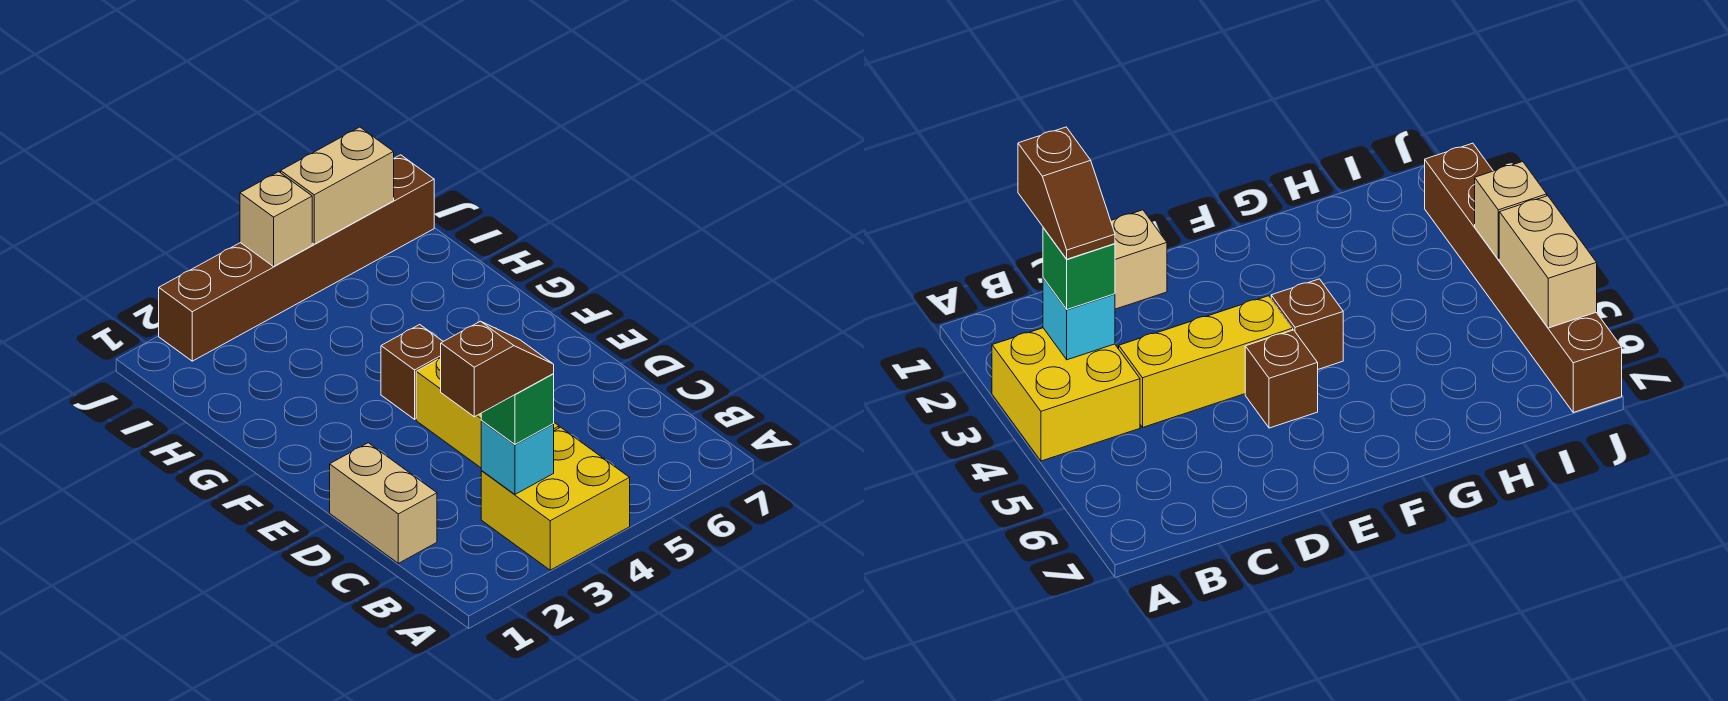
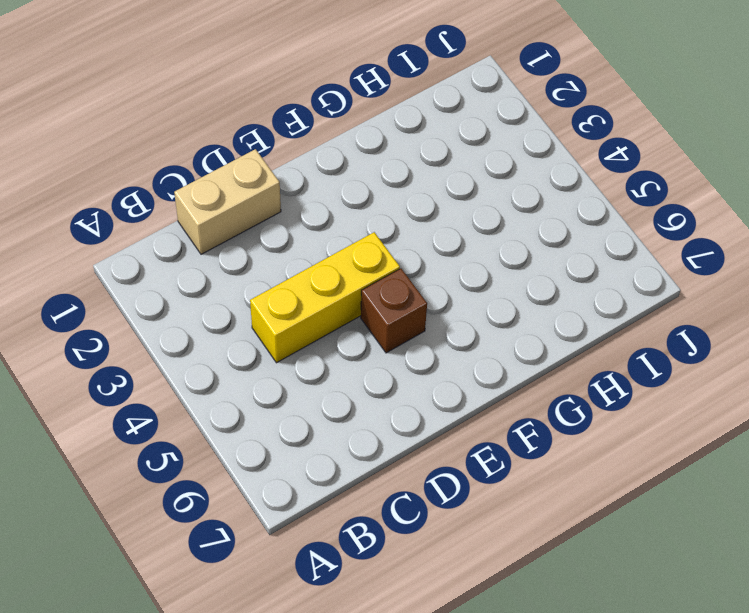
none -> yellow 2x2 brick [481,427,630,570]
none -> brown 1x1 brick [381,325,443,419]

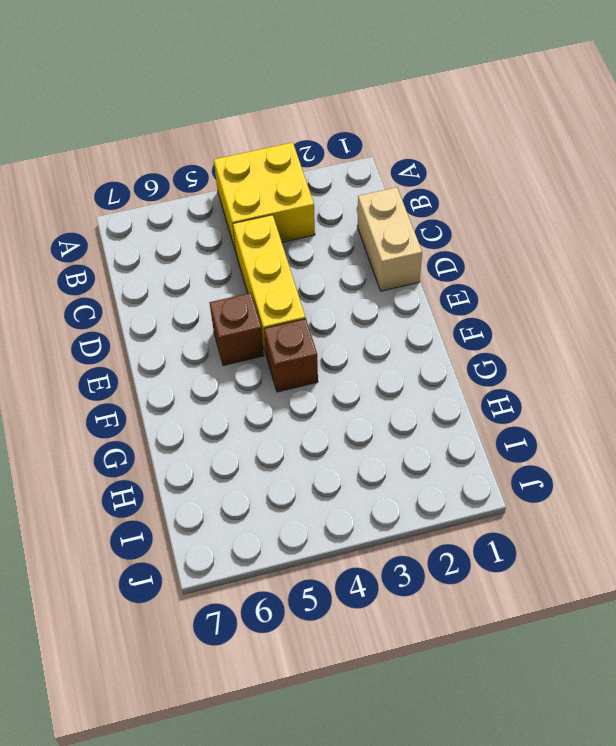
none -> brown 1x6 brick [159,155,434,361]
none -> cyan 1x1 brick [481,421,554,494]

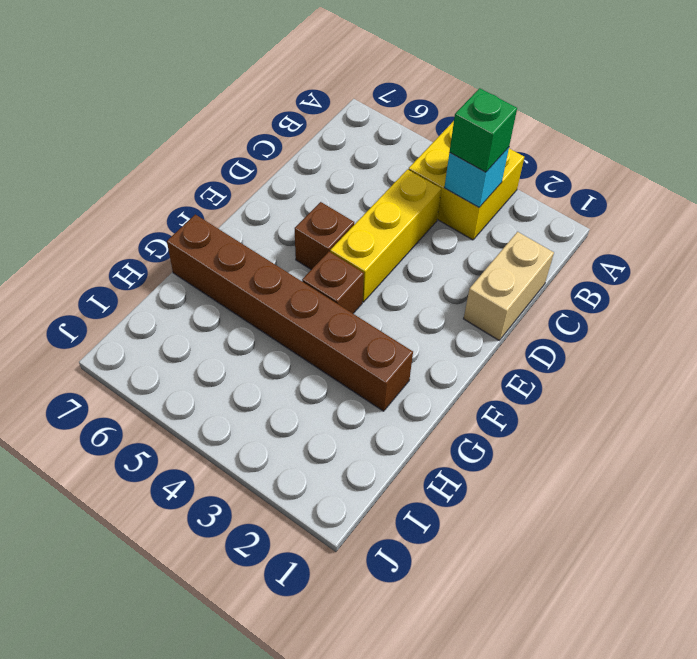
brown 1x6 brick [167,214,413,411] -> brown 1x6 brick moved to [159,155,434,361]
none -> tan 1x1 brick [240,172,312,266]
none -> tan 1x2 brick [281,127,394,244]

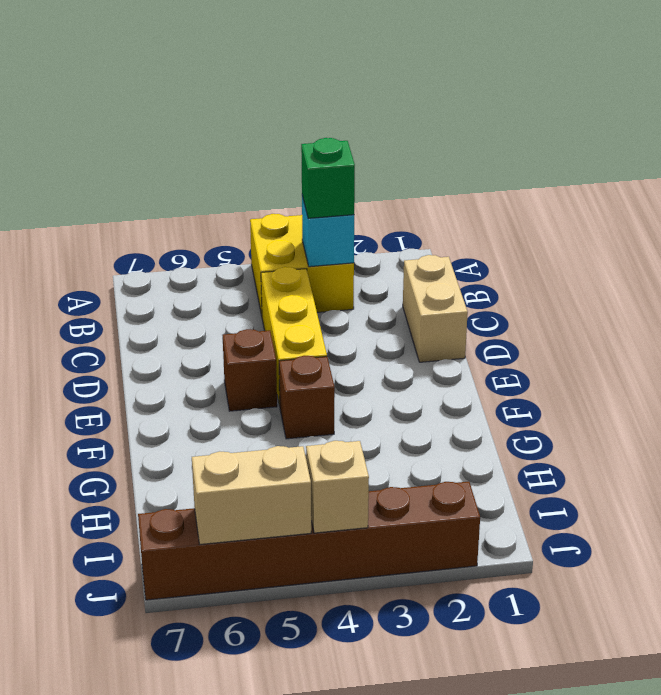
none -> brown 1x2 slope [441,321,554,417]

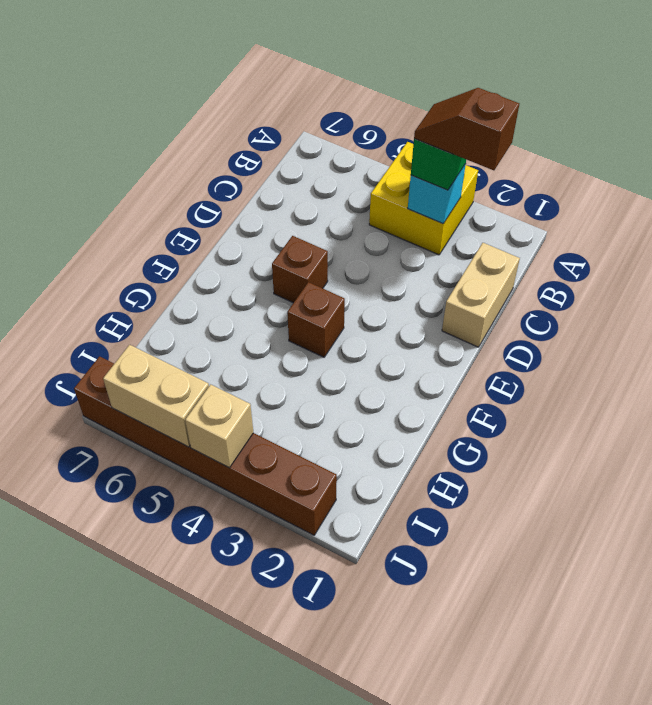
none -> yellow 1x3 brick [416,357,559,468]

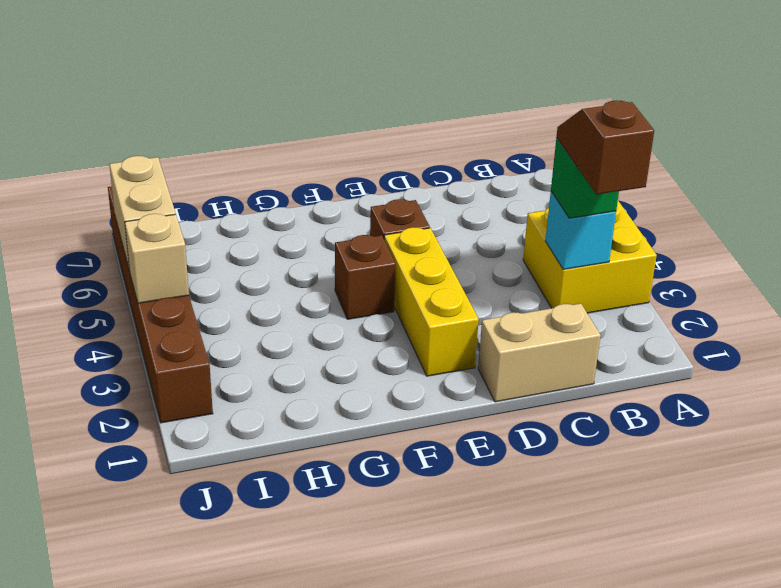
yellow 1x3 brick [384,227,479,376] -> yellow 1x3 brick turned to [416,357,559,468]

